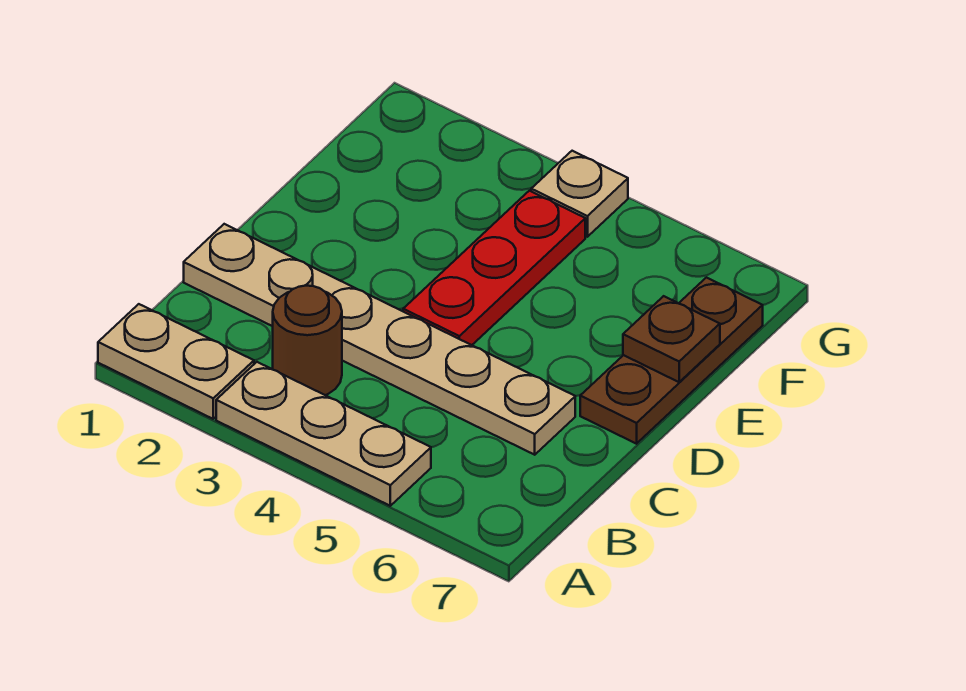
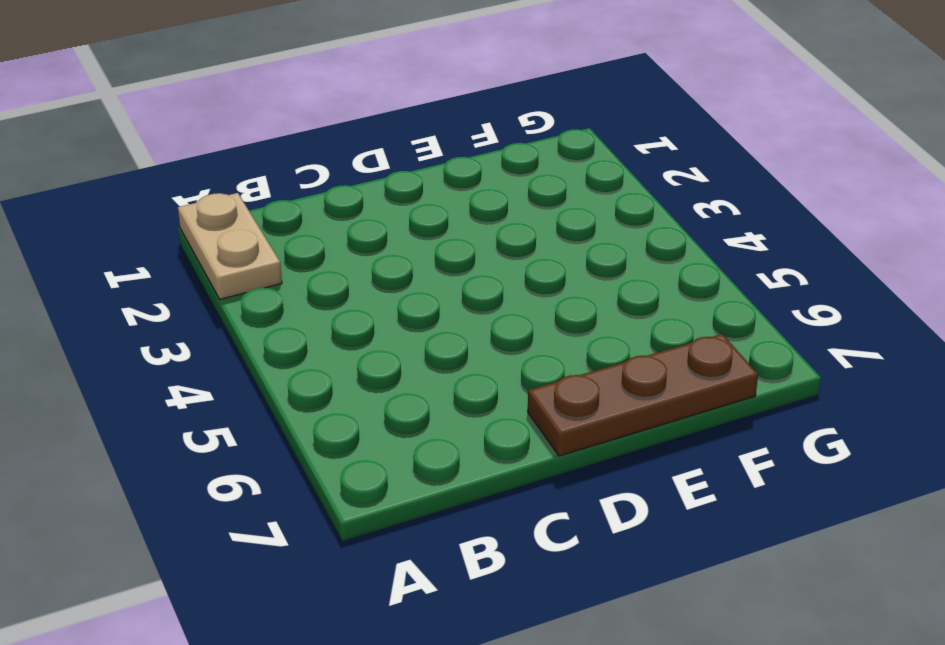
none -> tan 1x3 plate [216,362,431,506]
none -> brown 1x1 round brick [273,286,342,395]

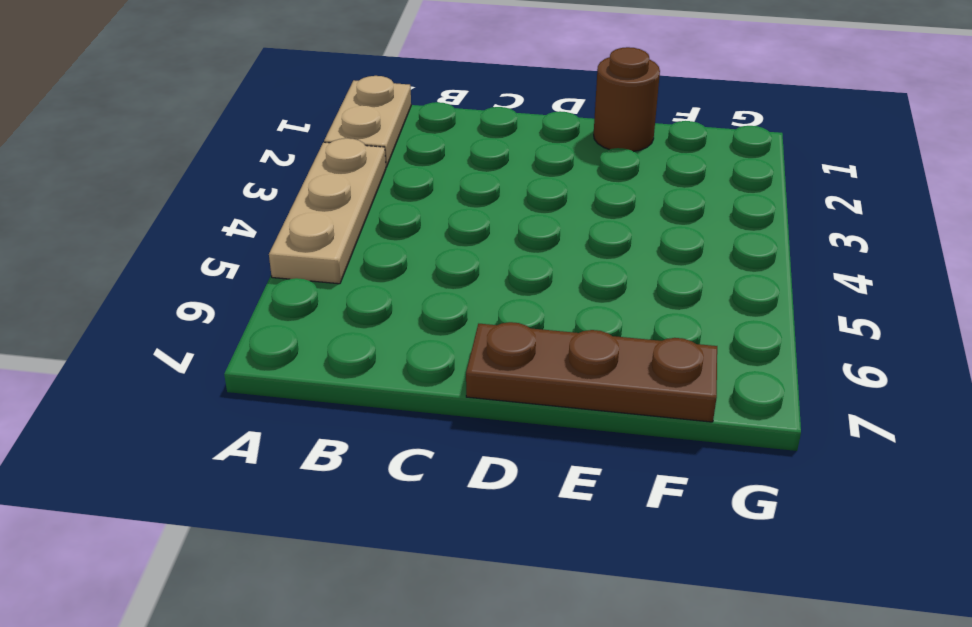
brown 1x1 round brick [594,47,660,152] -> brown 1x1 round brick moved to [273,286,342,395]
none -> tan 1x6 plate [184,224,575,455]
none -> red 1x3 plate [403,191,585,345]

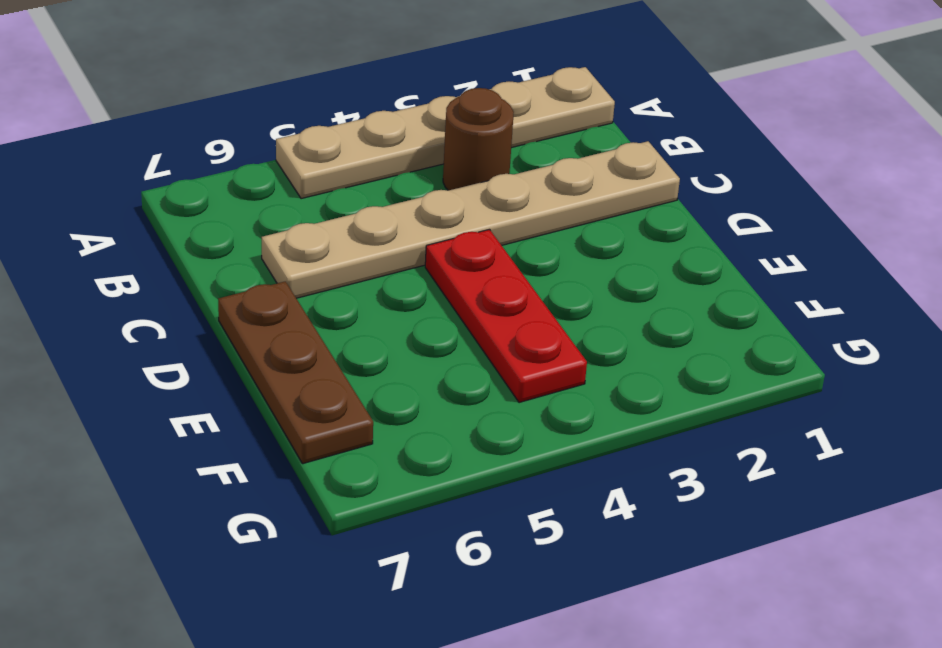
none -> tan 1x1 plate [531,151,628,237]
none -> brown 1x1 plate [623,296,720,382]

